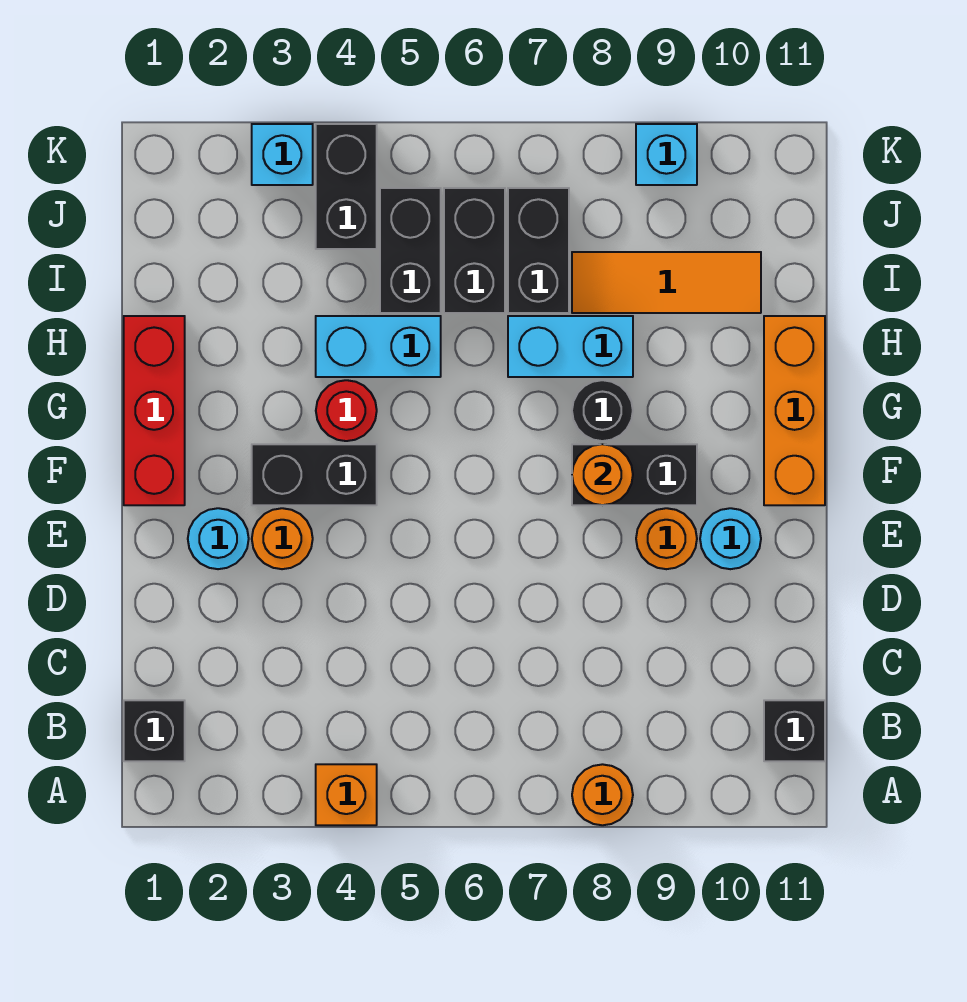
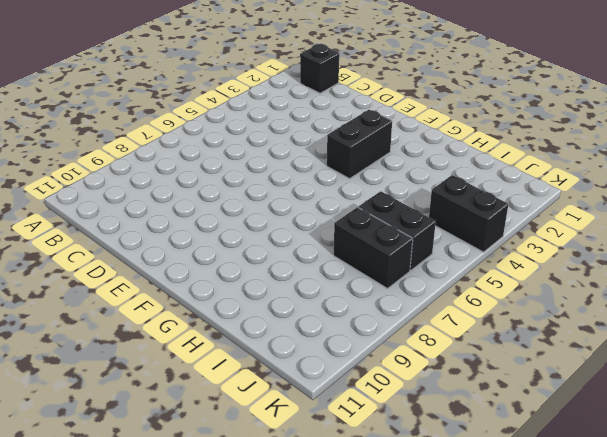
none -> orange 1x1 brick [316,764,377,825]
none -> orange 1x1 round brick [572,764,633,825]
none -> black 1x1 brick [764,700,825,761]

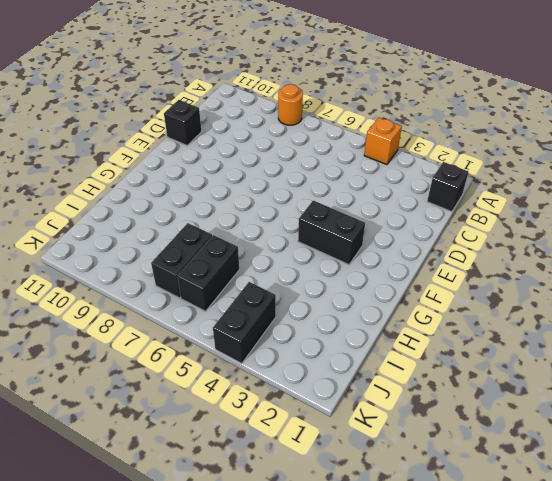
black 1x1 brick [164,100,202,146] -> black 1x1 brick moved to [764,700,825,761]
none -> cyan 1x1 round brick [188,508,249,569]
none -> orange 1x1 round brick [252,508,313,569]
none -> orange 1x1 round brick [636,508,697,569]

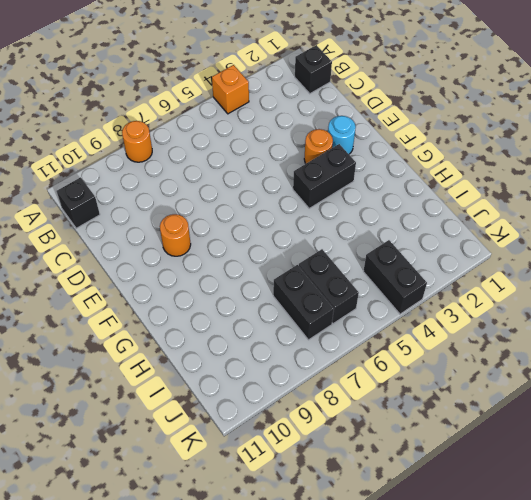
none -> cyan 1x1 round brick [700,508,761,569]
none -> red 1x3 brick [124,316,185,505]
none -> black 1x2 brick [572,444,697,505]

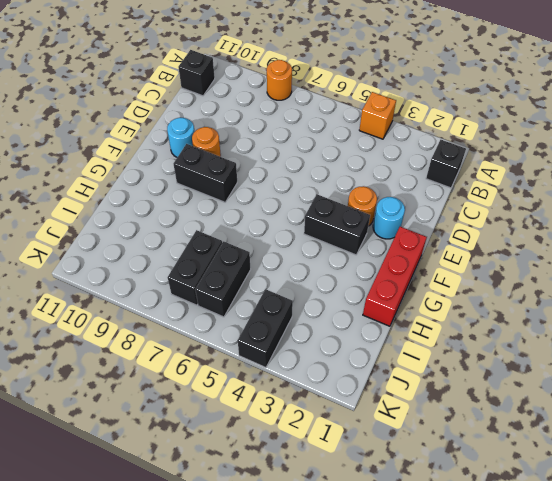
none -> orange 1x3 brick [764,316,825,505]
none -> red 1x1 round brick [316,380,377,441]
none -> black 1x1 round brick [572,380,633,441]

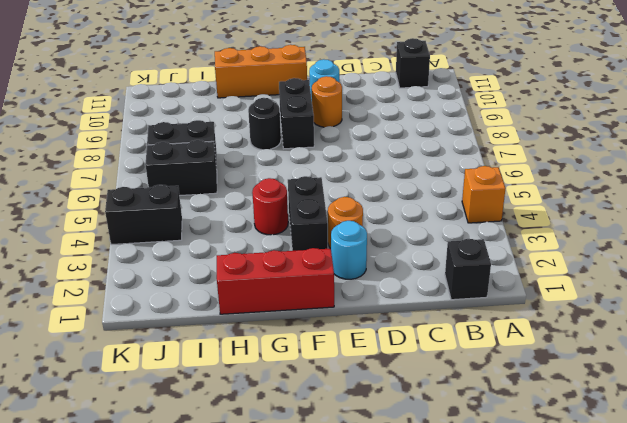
none -> orange 1x1 round brick [572,764,633,825]
none -> cyan 1x2 brick [316,316,441,377]
none -> cyan 1x2 brick [508,316,633,377]

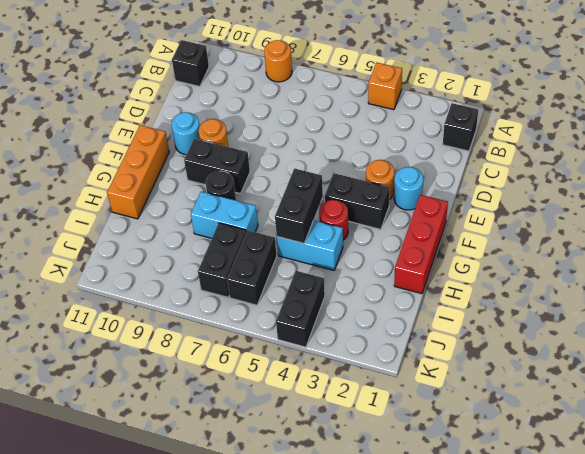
black 1x2 brick [275,168,323,243] -> black 1x2 brick moved to [380,188,441,313]
none -> orange 1x3 tile [572,252,761,313]
none -> cyan 1x1 brick [252,124,313,185]
none -> cyan 1x1 brick [636,124,697,185]

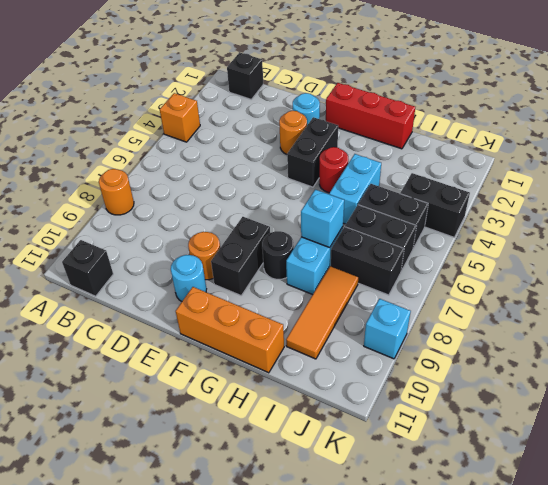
cyan 1x1 brick [301,190,344,248] -> cyan 1x1 brick moved to [252,124,313,185]
none -> orange 1x1 round brick [572,444,633,505]

